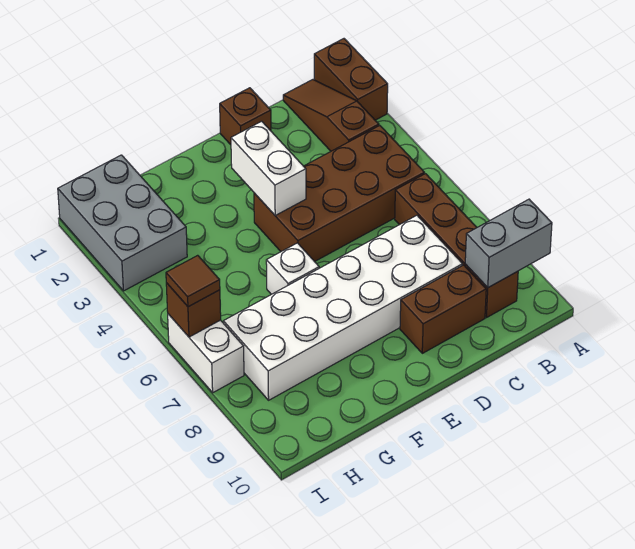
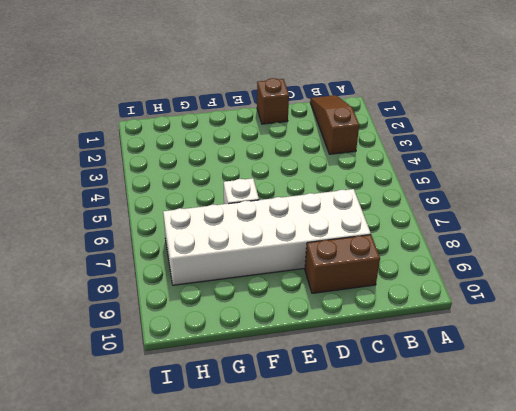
none -> brown 1x2 brick [314,39,388,120]
none -> brown 2x4 brick [254,126,424,262]
none -> brown 1x4 brick [395,174,518,318]

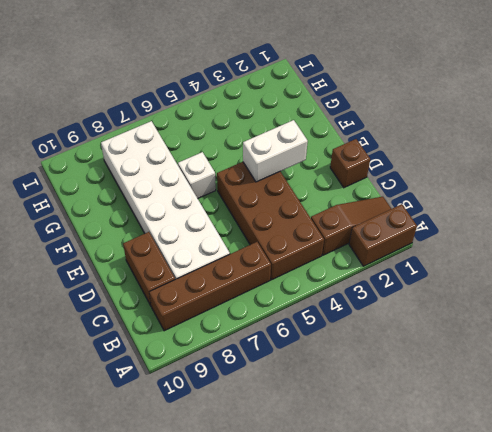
none -> grey 2x3 brick [58,155,187,291]
none -> white 1x2 brick [168,314,244,393]
none -> grey 1x2 brick [465,199,552,288]

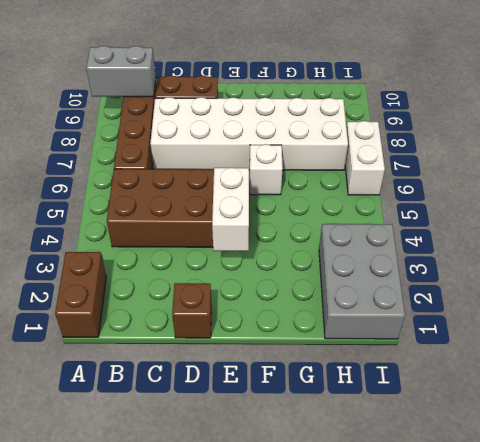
none -> brown 1x3 slope [283,80,379,151]
none -> brown 1x1 brick [166,283,221,337]
none -> brown 1x1 tile [166,255,220,307]

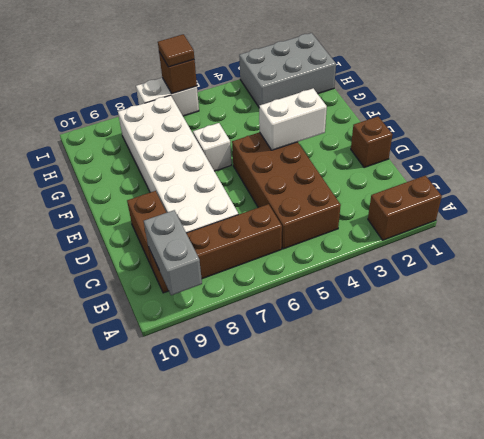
none -> brown 1x3 slope [283,80,379,151]

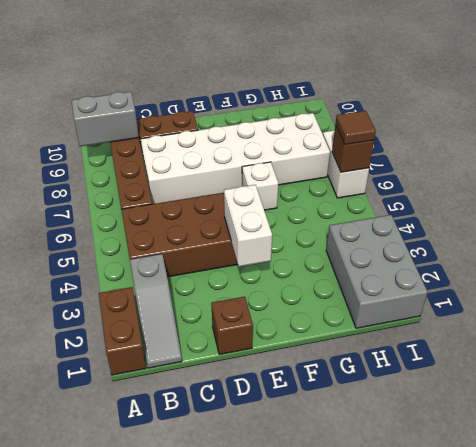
grey 1x3 slope [130,254,182,368] -> brown 1x3 slope [283,80,379,151]

